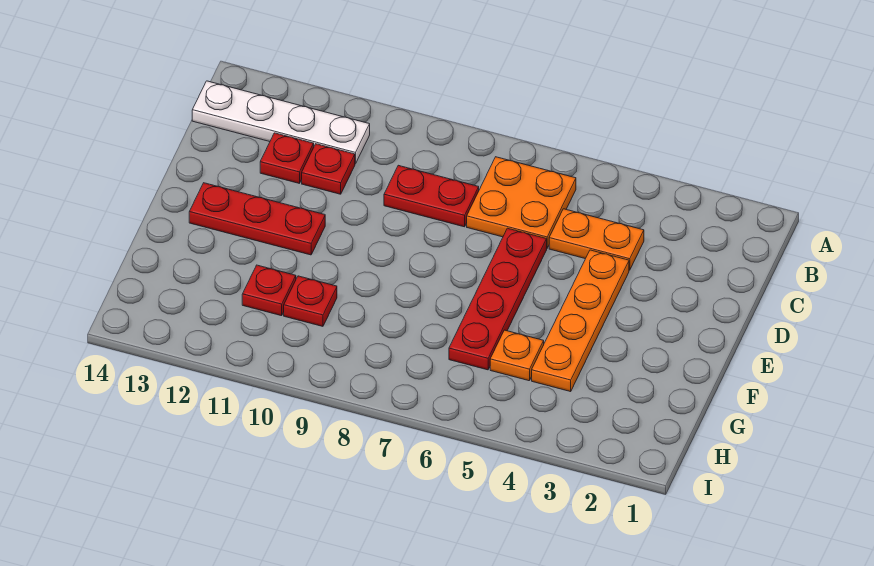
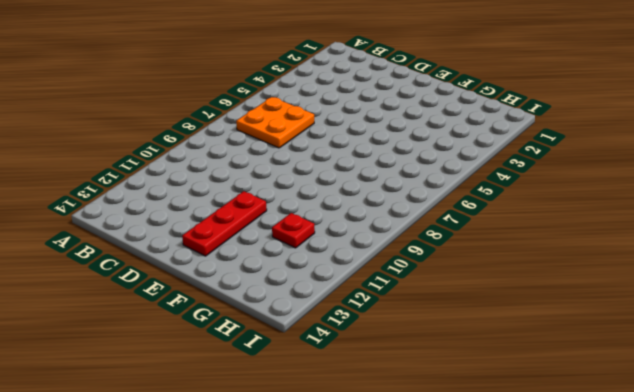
none -> white 1x4 plate [192,81,370,164]
none -> orange 1x2 plate [549,209,644,270]
none -> red 1x2 plate [384,165,479,227]

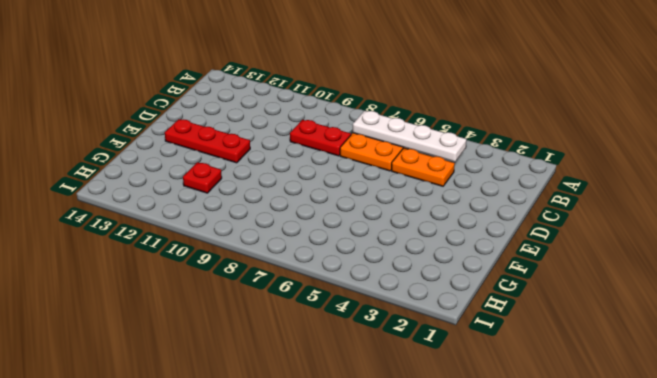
white 1x4 plate [353,111,466,162] -> white 1x4 plate moved to [192,81,370,164]
none -> red 1x1 plate [302,144,355,194]
none -> red 1x1 plate [260,133,314,183]
none -> orange 1x4 plate [532,250,629,392]

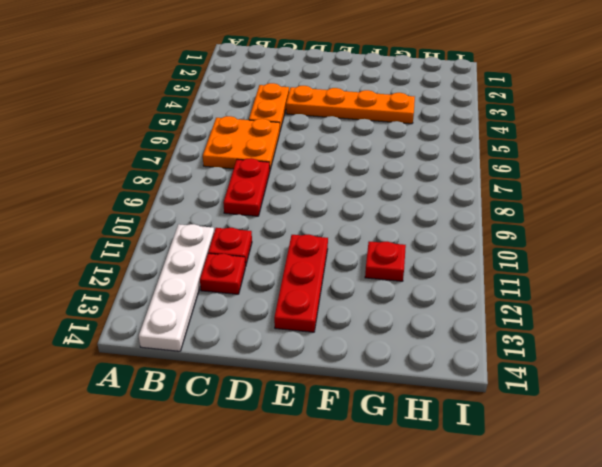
none -> red 1x4 plate [449,228,547,370]
none -> orange 1x1 plate [490,330,544,381]
none -> red 1x1 plate [284,276,337,326]

